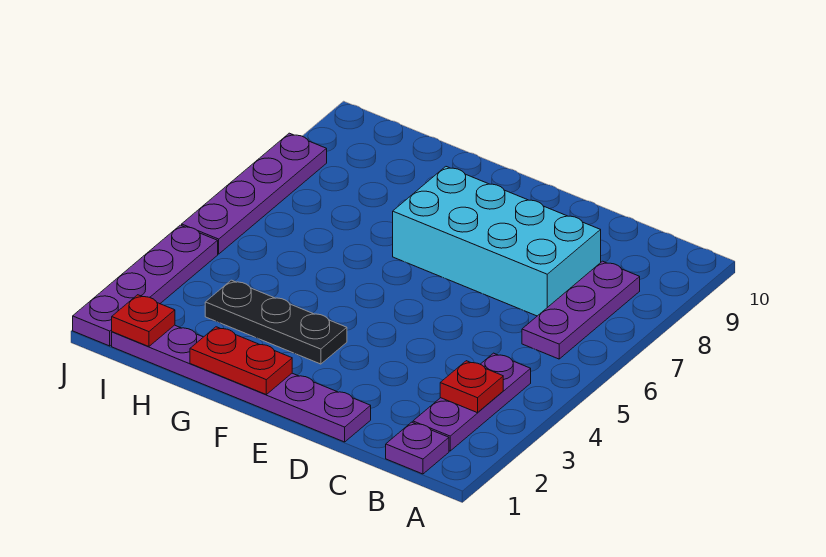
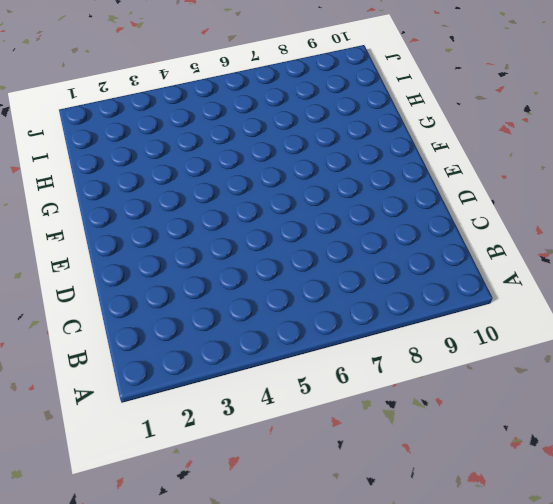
none -> purple 1x1 plate [386,422,449,474]
none -> purple 1x3 plate [413,353,531,451]

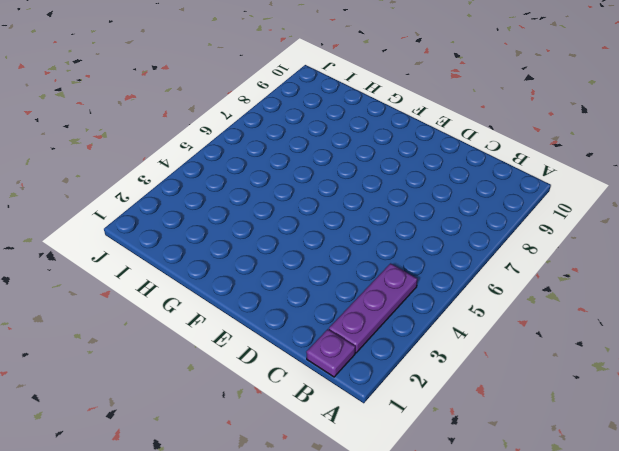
none -> purple 1x3 plate [522,261,640,359]
none -> cyan 2x4 brick [393,167,601,316]

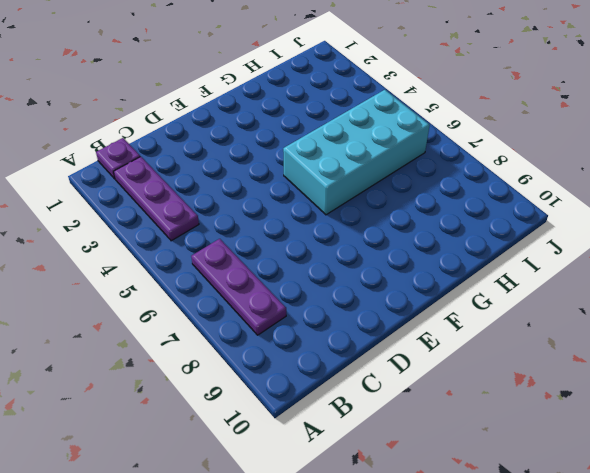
cyan 2x4 brick [283,90,430,215] -> cyan 2x4 brick moved to [393,167,601,316]
none -> purple 1x6 plate [112,325,371,442]
none -> black 1x3 plate [205,280,347,364]

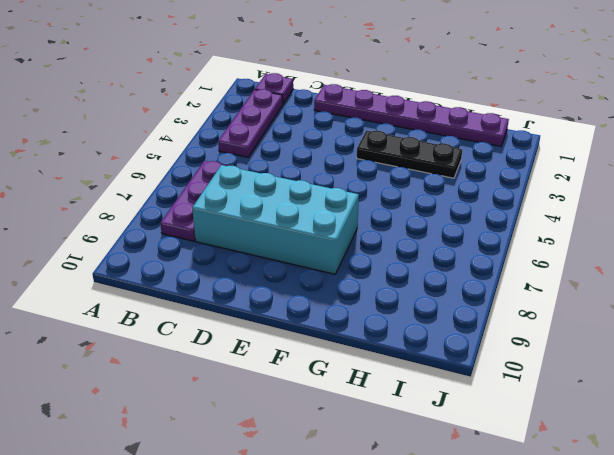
none -> purple 1x4 plate [73,225,218,346]
none -> purple 1x4 plate [182,133,327,254]

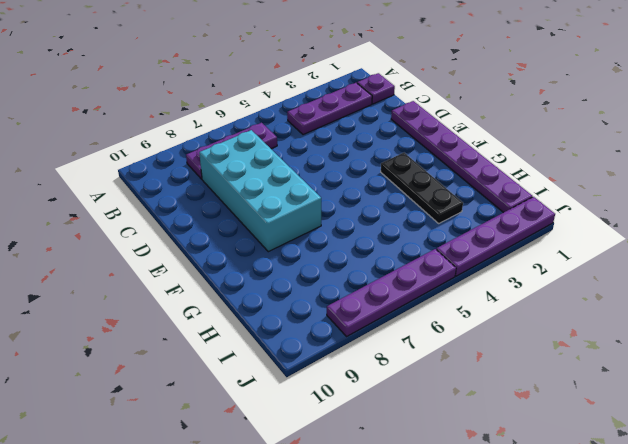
none -> red 1x1 plate [440,361,503,413]
none -> red 1x2 plate [190,327,292,395]

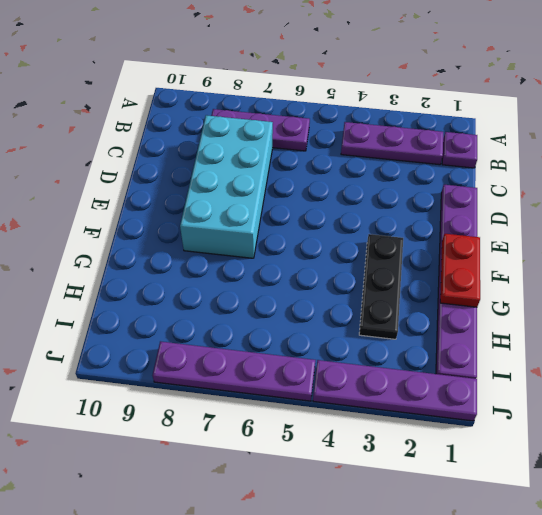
none -> red 1x1 plate [440,361,503,413]
none -> red 1x1 plate [112,295,175,347]

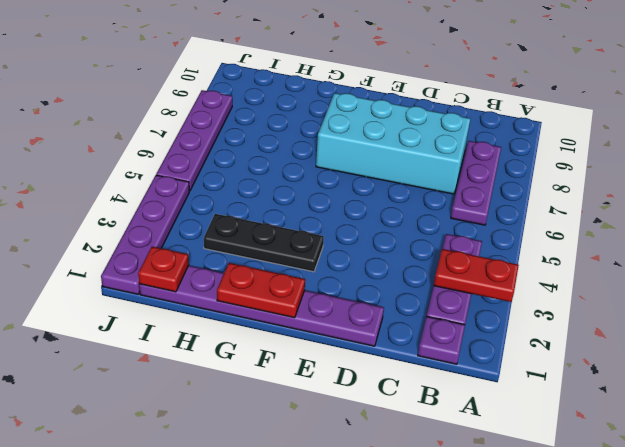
red 1x2 plate [434,249,519,302] -> red 1x1 plate [440,361,503,413]

